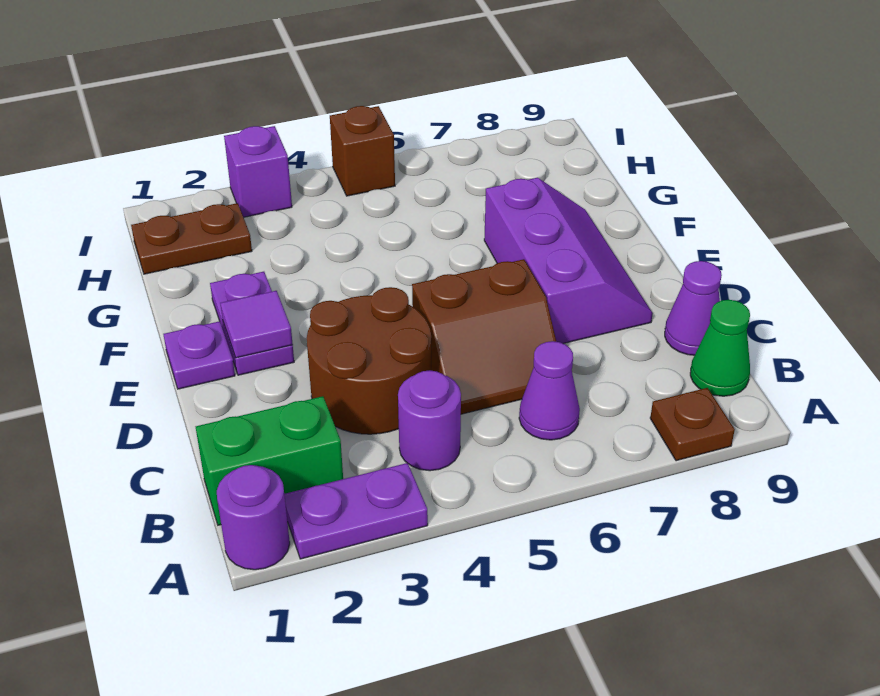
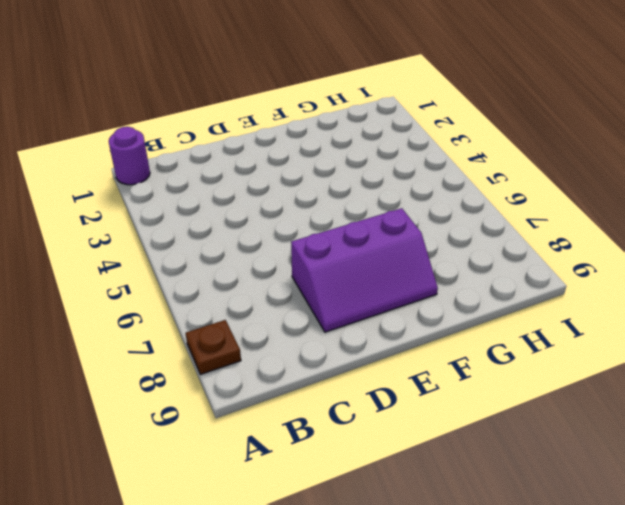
none -> purple 1x2 plate [284,463,428,559]
none -> green 1x2 brick [196,396,343,525]
none -> purple 1x1 round brick [398,370,461,471]

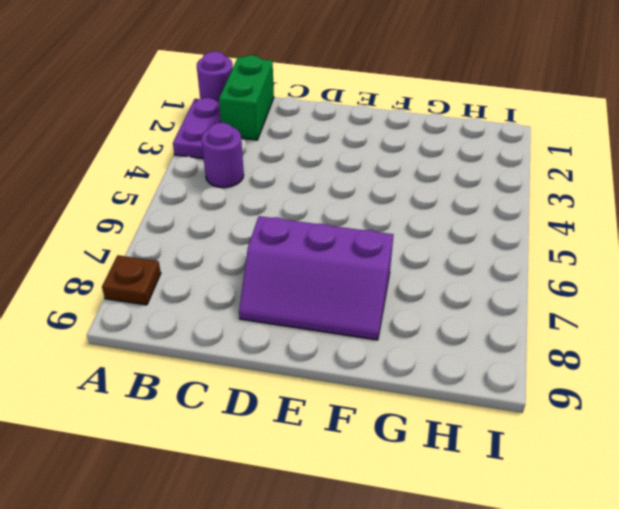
none -> purple 1x1 cone [519,341,580,440]
none -> green 1x1 cone [690,300,750,396]
none -> brown 2x2 round brick [307,287,432,434]

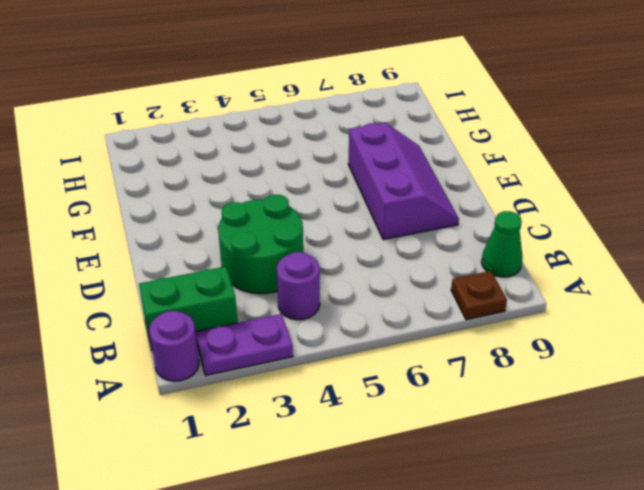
green 2x2 round brick [218,195,303,294] -> brown 2x2 round brick [307,287,432,434]
none -> purple 1x1 cone [519,341,580,440]
none -> brown 2x2 slope [412,259,556,414]
none -> purple 1x1 cone [665,261,722,355]

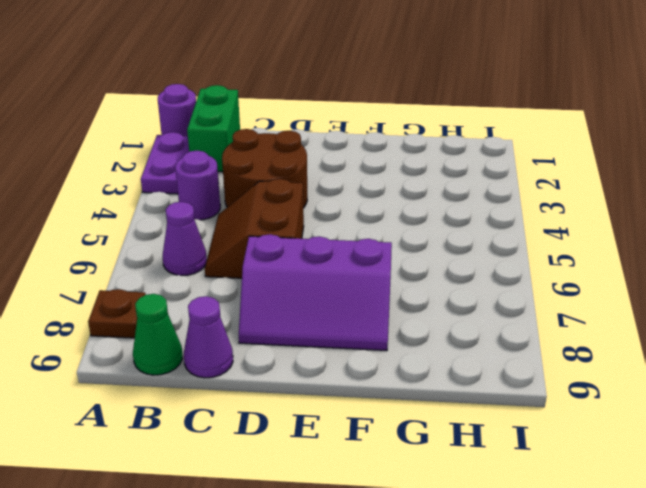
none -> purple 1x1 plate [163,321,235,389]
none -> purple 1x2 plate [210,272,294,375]
none -> brown 1x2 plate [131,203,252,274]

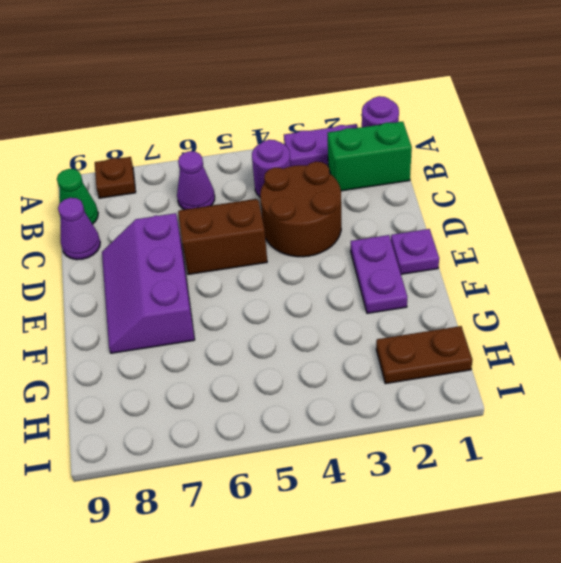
none -> purple 1x1 brick [224,126,292,217]
none -> brown 1x1 brick [330,106,395,196]
none -> purple 1x1 tile [220,291,293,358]

